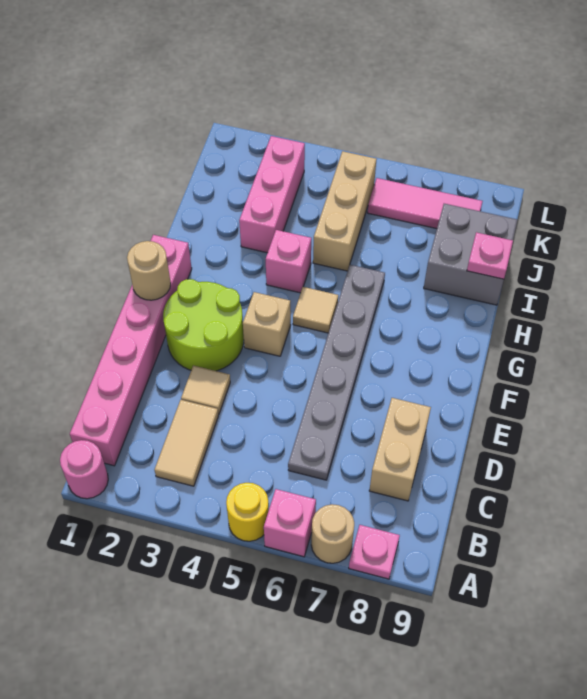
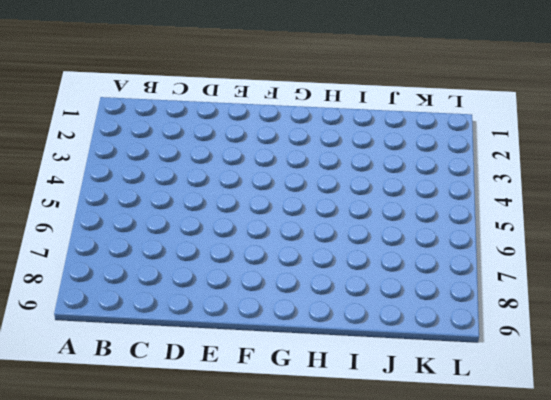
none -> pink 1x1 round brick [60,440,108,499]
none -> yellow 1x1 round brick [226,483,269,541]
none -> pink 1x1 brick [264,489,316,557]

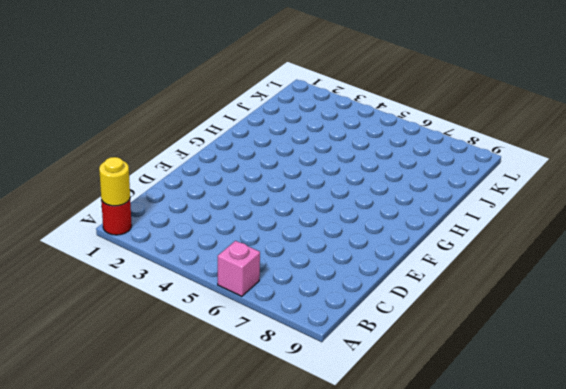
red 1x1 round brick [101,199,132,235] -> pink 1x1 round brick [60,440,108,499]
yellow 1x1 round brick [99,157,130,206] -> yellow 1x1 round brick moved to [226,483,269,541]
none -> tan 1x1 round brick [311,504,354,563]
none -> pink 1x1 plate [349,525,400,579]
none -> pink 1x6 brick [70,235,192,466]

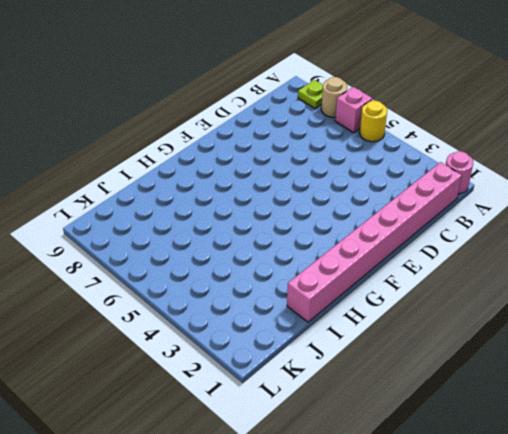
lime 1x1 plate [298,80,323,109] -> pink 1x1 plate [349,525,400,579]
pink 1x8 brick [287,162,462,322] -> pink 1x6 brick [70,235,192,466]
none -> tan 1x2 tile [155,400,218,486]
none -> grey 1x6 plate [288,265,385,480]
none -> tan 1x2 brick [369,398,431,501]

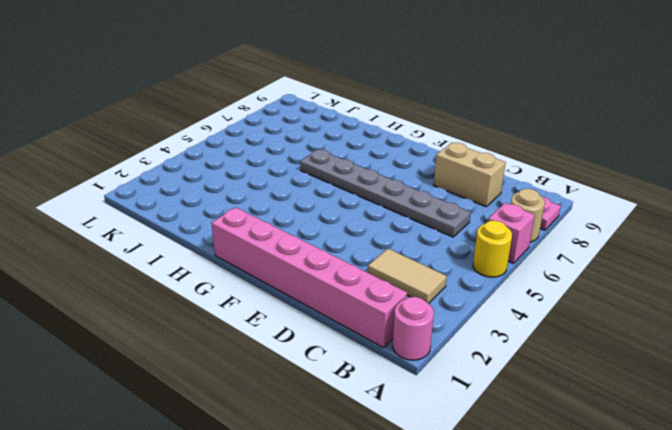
none -> tan 1x1 tile [181,366,230,414]
none -> lime 2x2 round brick [163,279,244,371]
none -> tan 1x1 brick [243,292,291,356]

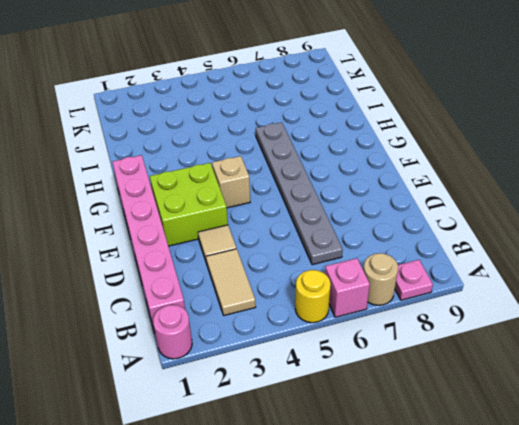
lime 2x2 brick [150,163,228,246] -> lime 2x2 round brick [163,279,244,371]
none -> tan 1x2 brick [369,398,431,501]
none -> tan 1x1 tile [293,287,338,333]
none -> pink 1x1 brick [266,230,311,293]

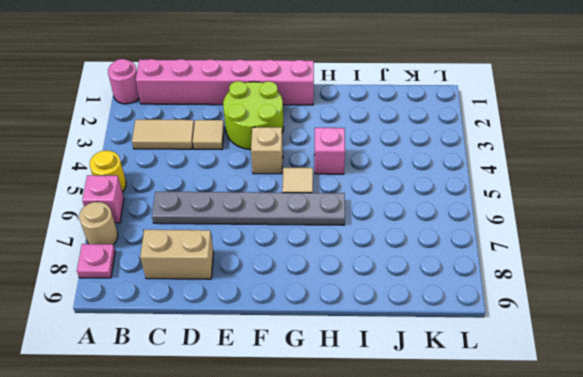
none -> pink 1x3 brick [239,136,305,253]
none -> tan 1x3 brick [313,151,376,271]
none -> grey 2x2 brick [424,204,517,305]

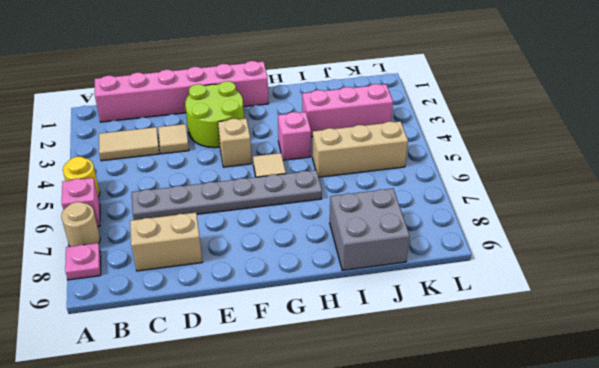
none -> pink 1x1 round brick [60,440,108,499]
none -> pink 1x3 tile [368,178,483,229]
none -> tan 1x1 round brick [127,241,171,300]

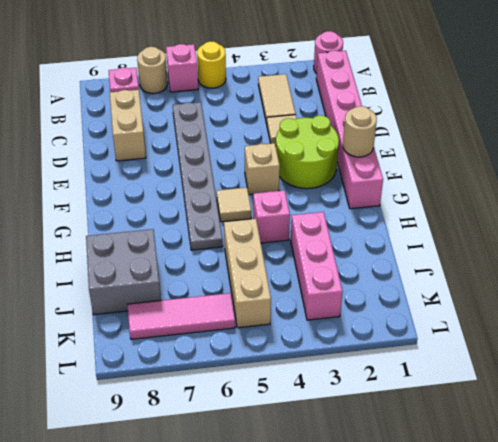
none -> pink 1x1 plate [467,232,513,279]

